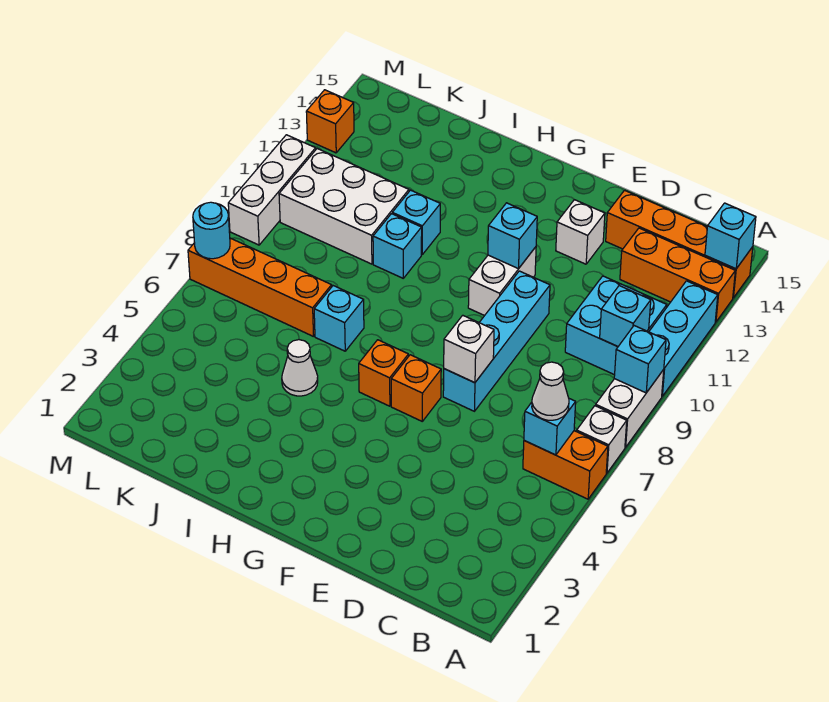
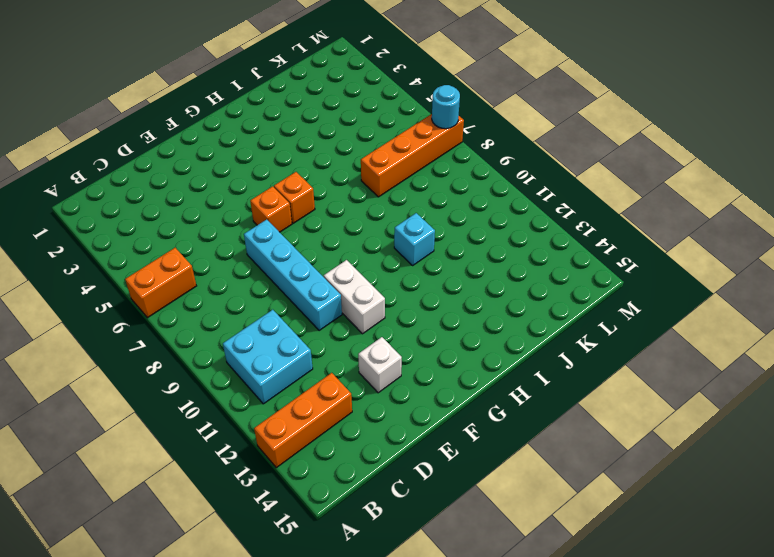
none -> white 1x1 brick [577,406,627,473]
none -> white 1x2 brick [596,370,664,447]
none -> cyan 1x3 brick [649,281,718,396]

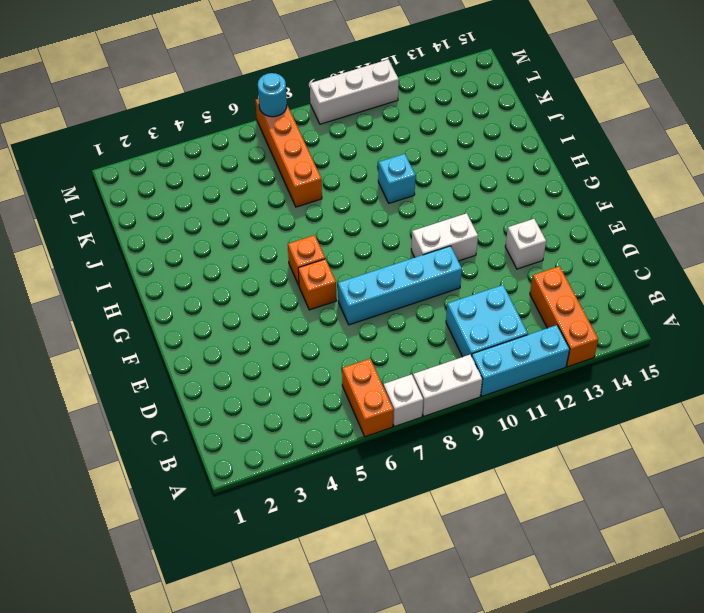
none -> orange 1x4 brick [606,190,753,298]
none -> white 1x1 cone [282,340,318,396]
none -> cyan 1x1 brick [314,286,364,351]

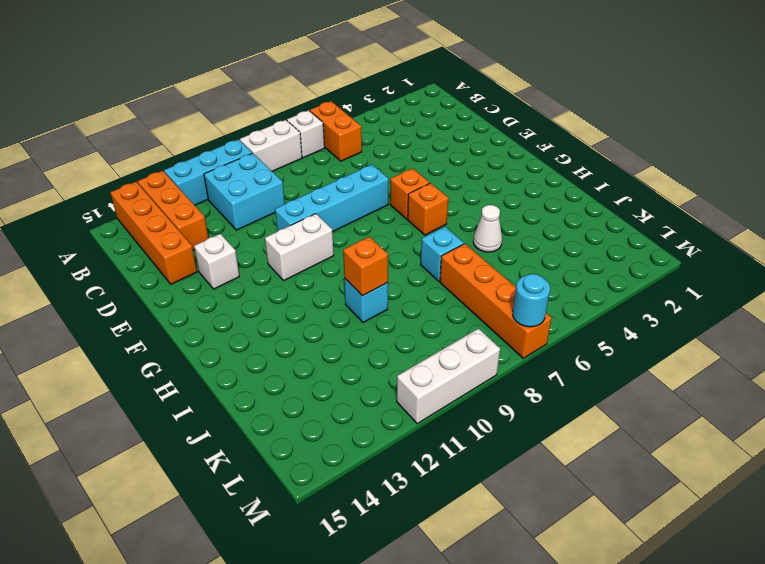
orange 1x1 brick [343,237,388,296] -> orange 1x1 brick moved to [306,90,354,153]
none -> cyan 1x1 brick [392,190,440,254]
none -> white 2x3 brick [279,149,409,264]
none -> cyan 1x1 brick [614,326,666,393]

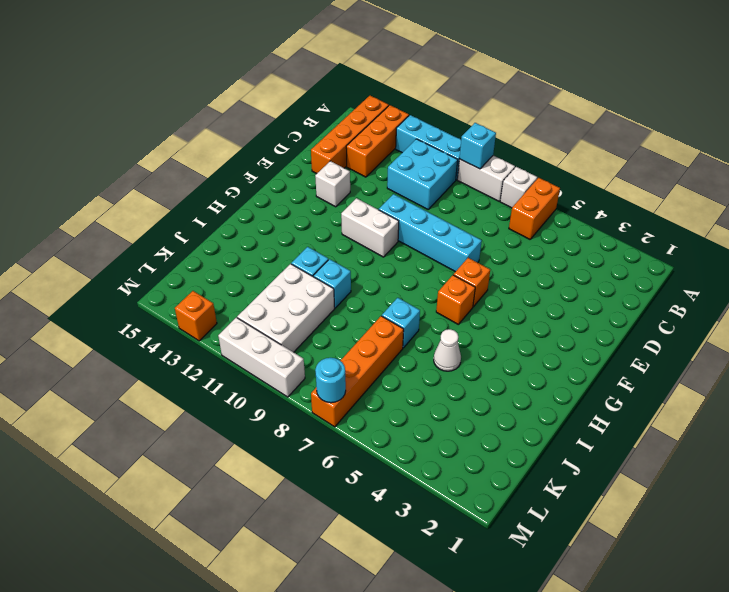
none -> cyan 1x1 brick [705,203,756,269]
none -> cyan 1x1 brick [524,399,576,455]
none -> cyan 1x1 brick [600,285,651,347]

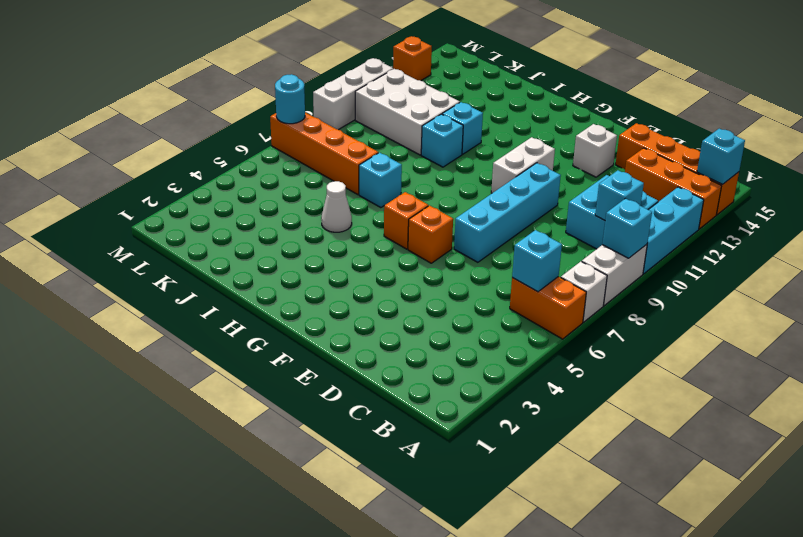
none -> white 1x1 brick [444,315,494,383]
none -> cyan 1x1 brick [488,203,537,269]
none -> white 1x1 cone [532,362,569,420]

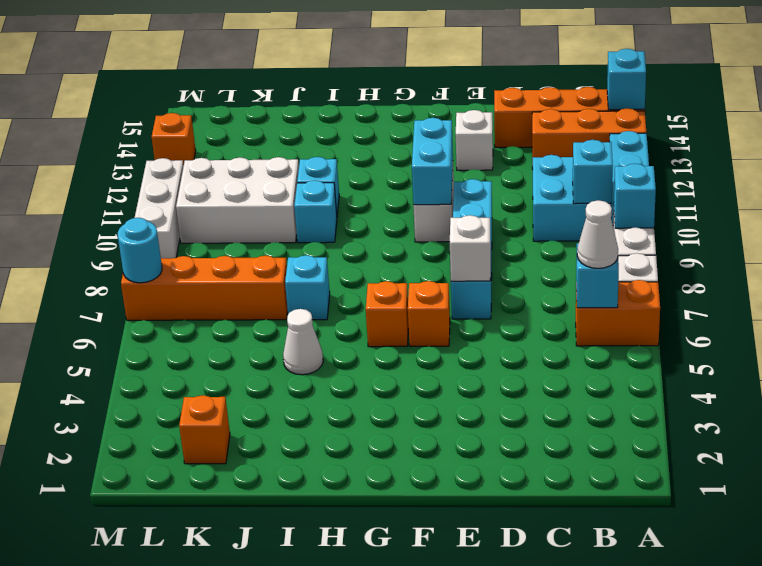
cyan 1x2 brick [412,118,453,205] -> cyan 1x1 brick [488,203,537,269]
orange 1x1 brick [179,395,230,464] -> none

